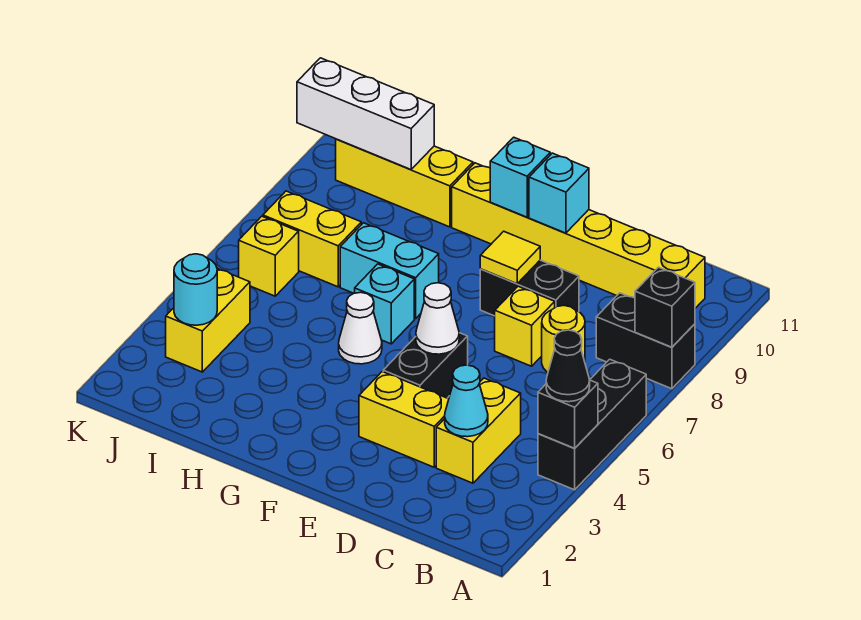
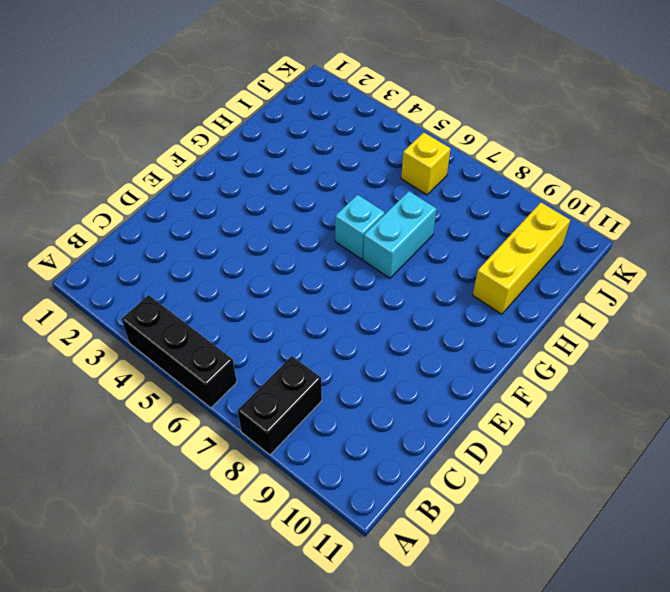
none -> yellow 1x6 brick [452,163,705,308]
none -> yellow 1x2 brick [436,378,521,483]
none -> yellow 1x1 round brick [542,306,585,372]

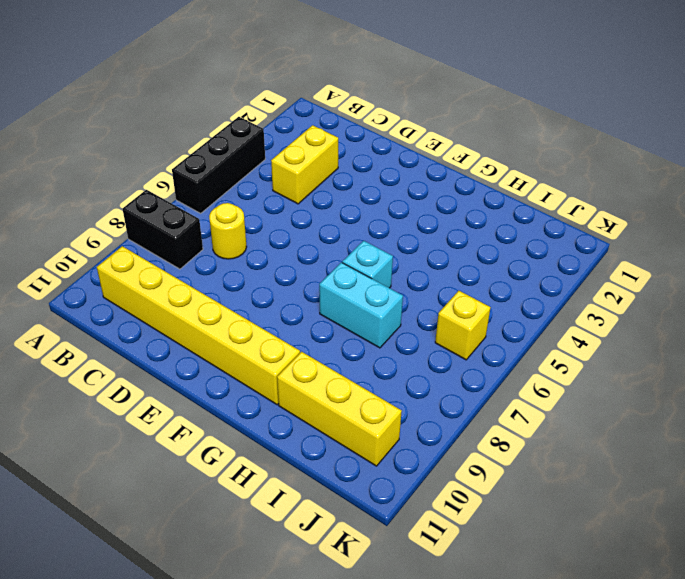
none -> yellow 1x2 brick [359,372,449,467]
none -> yellow 1x1 brick [495,286,555,366]
none -> black 1x2 brick [480,260,579,316]

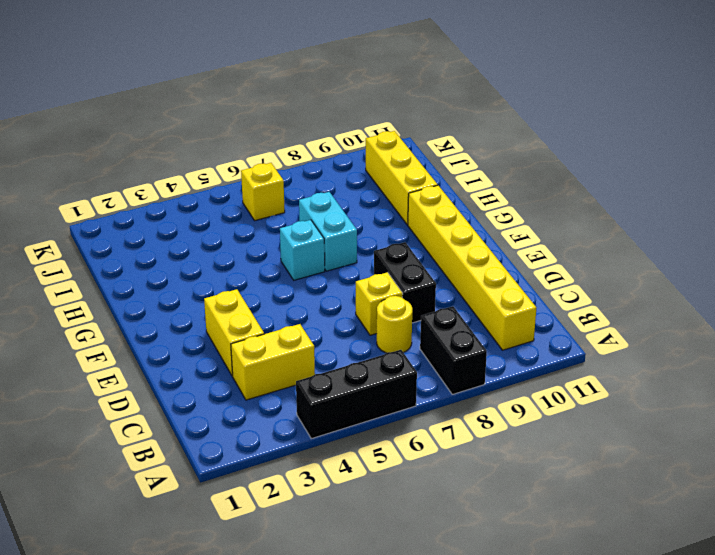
none -> black 1x2 brick [383,333,468,398]
none -> white 1x1 cone [339,292,382,364]
none -> yellow 1x2 brick [263,191,361,287]

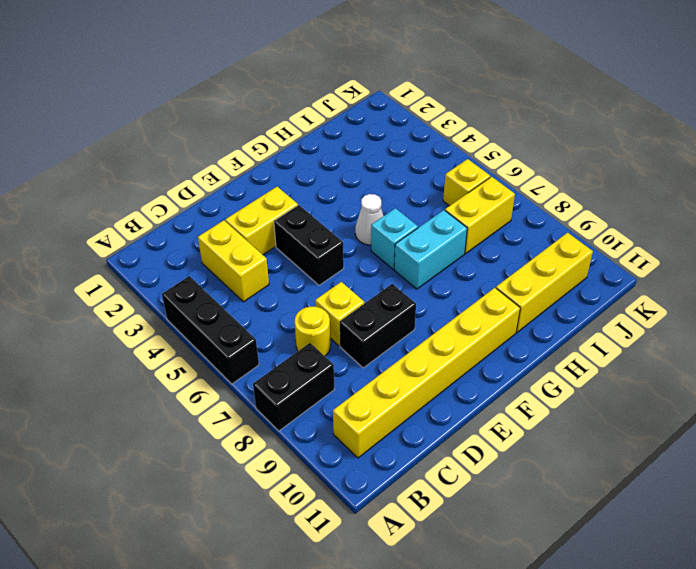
none -> yellow 1x2 brick [166,269,250,372]
none -> black 1x1 brick [538,380,598,448]
none -> black 1x1 brick [635,267,695,347]

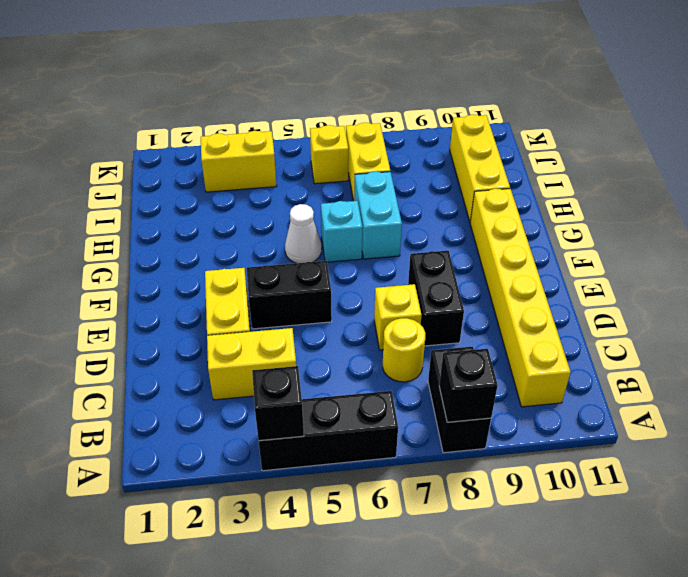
none -> cyan 1x1 cone [445,365,488,437]
none -> white 1x1 cone [416,283,459,354]
none -> yellow 1x1 tile [480,231,540,284]

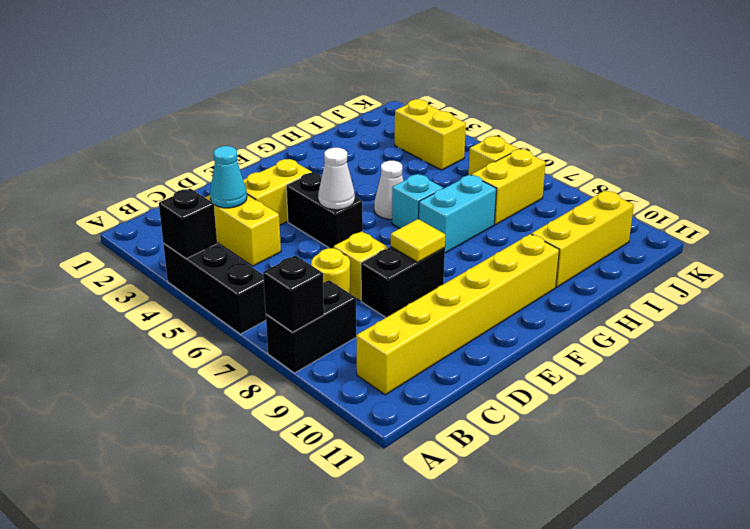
none -> cyan 1x1 brick [529,153,589,233]
none -> cyan 1x1 brick [490,137,550,217]
none -> white 1x3 brick [297,58,434,169]

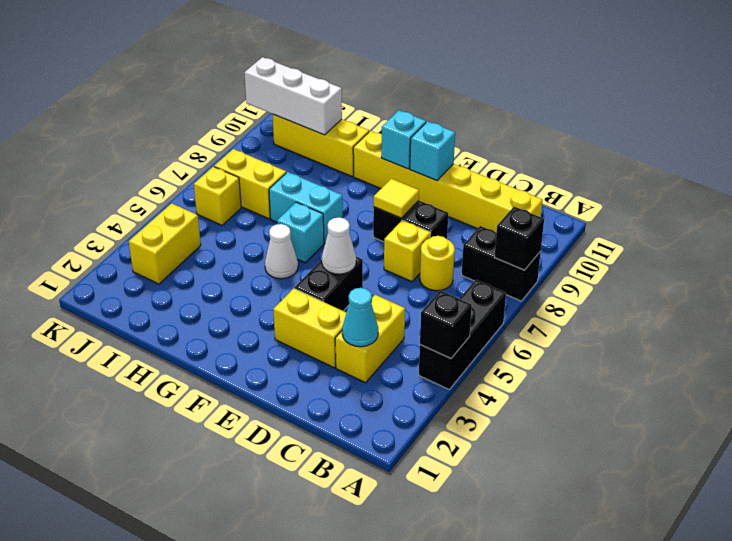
none -> cyan 1x1 round brick [174,254,217,325]
none -> black 1x1 cone [546,330,590,402]

